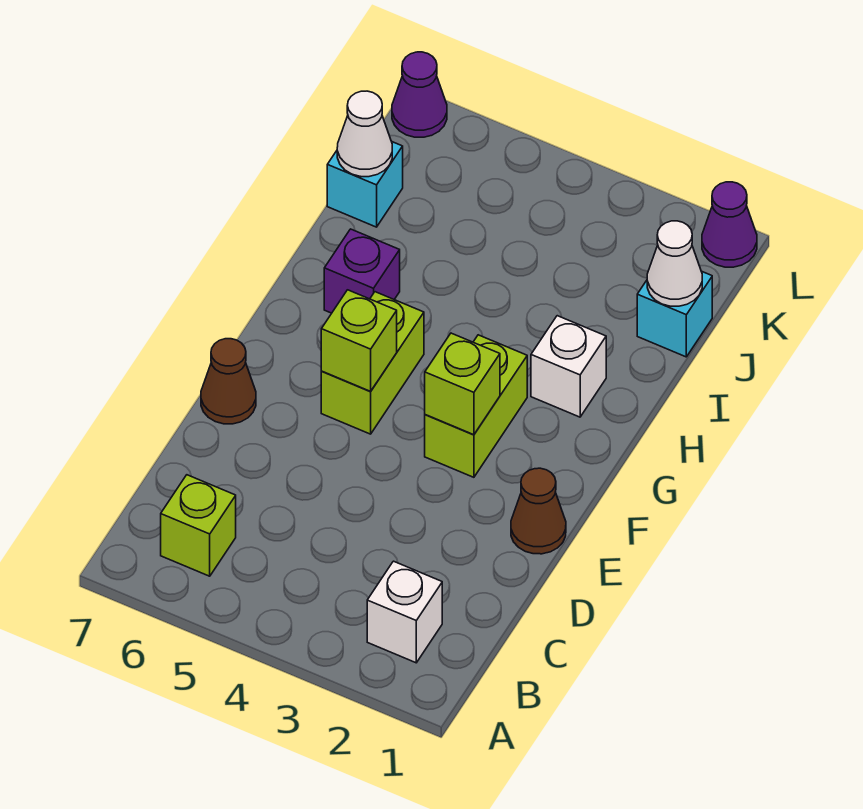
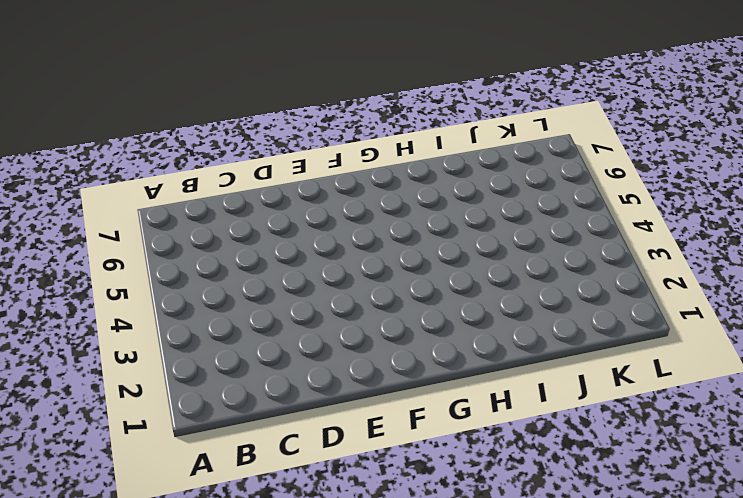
none -> white 1x1 brick [367,561,442,663]
none -> lime 1x1 brick [161,475,236,576]
none -> brown 1x1 cone [511,468,566,554]

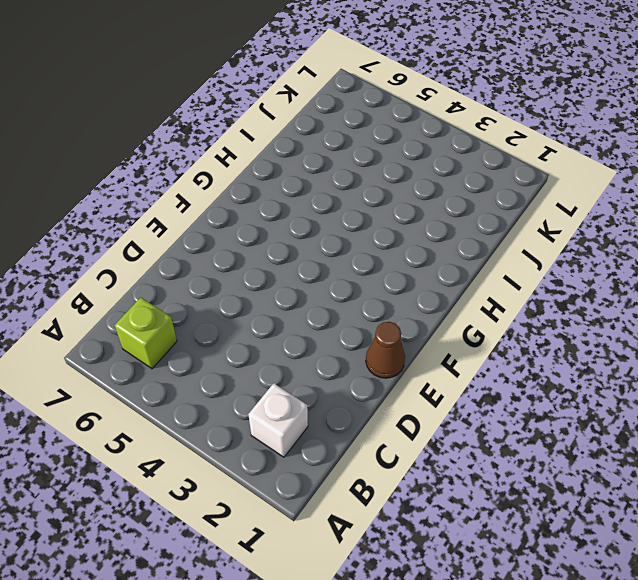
none -> brown 1x1 cone [201,339,256,424]
none -> lime 1x2 brick [425,335,527,477]
none -> lime 1x2 brick [321,292,424,434]

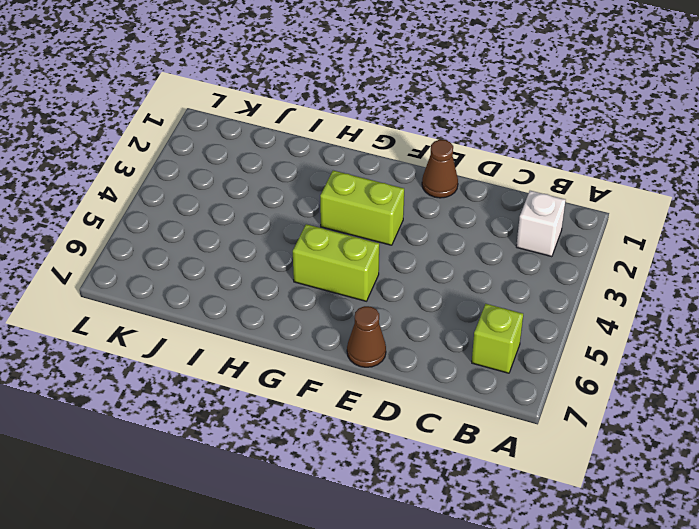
none -> white 1x1 brick [531,316,606,417]
none -> purple 1x1 brick [324,229,400,313]
none -> cyan 1x1 brick [637,272,712,357]

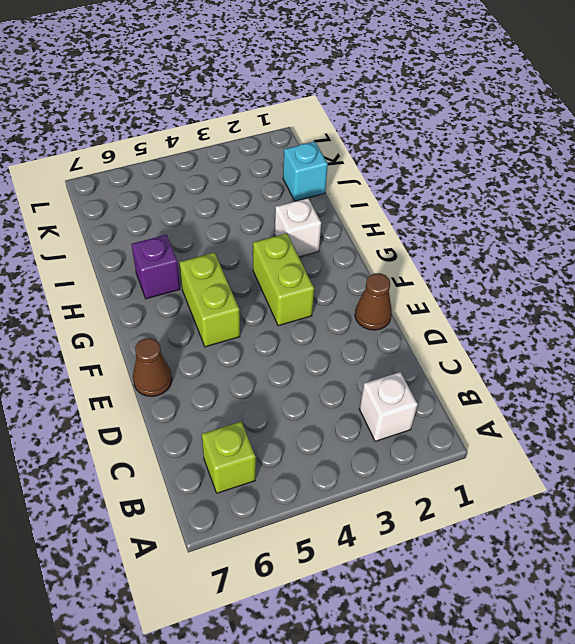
none -> cyan 1x1 brick [327,142,403,227]
none -> purple 1x1 cone [702,182,757,267]
none -> purple 1x1 cone [392,52,447,137]

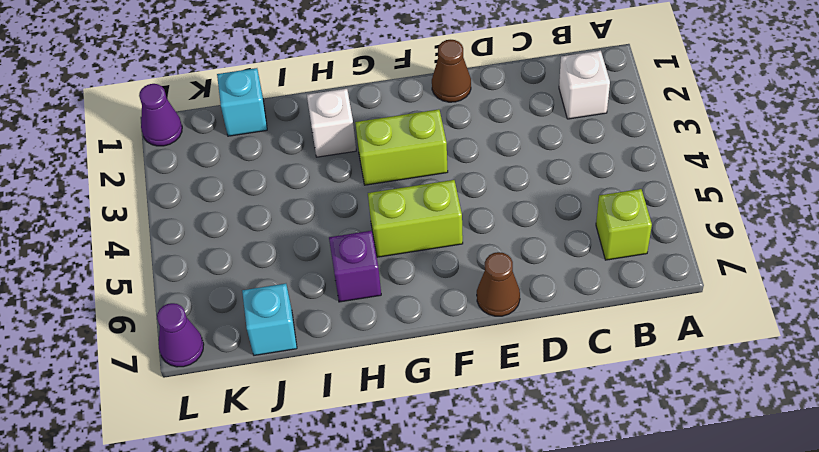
none -> lime 1x1 brick [425,333,500,435]
none -> lime 1x1 brick [321,290,397,392]
none -> white 1x1 cone [647,221,702,306]

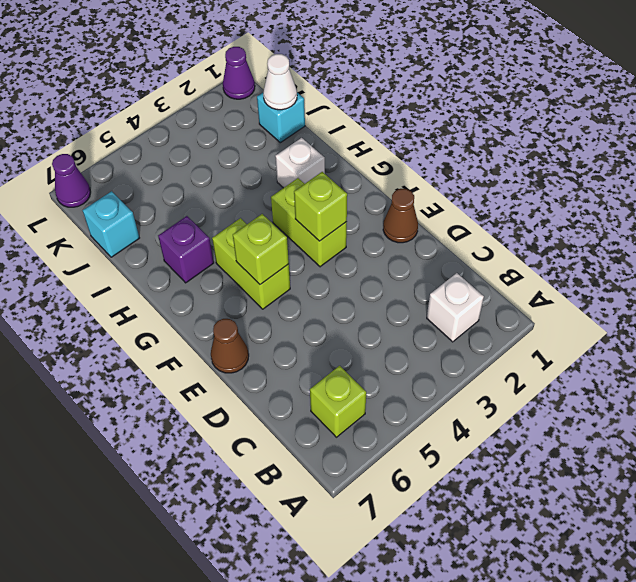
none -> white 1x1 cone [337,91,392,177]

